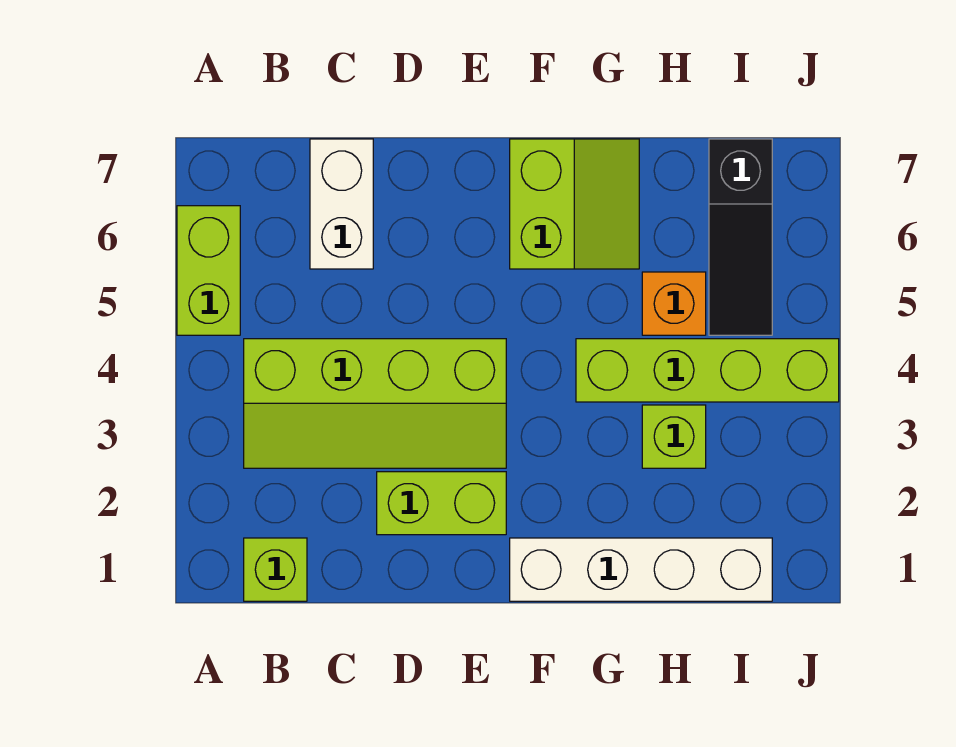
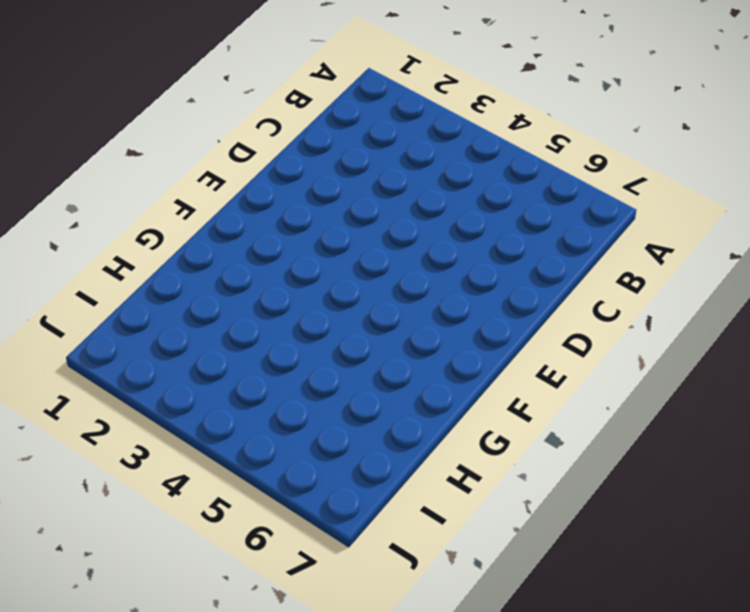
none -> lime 1x2 brick [177,206,240,335]
none -> lime 1x1 brick [244,538,307,601]

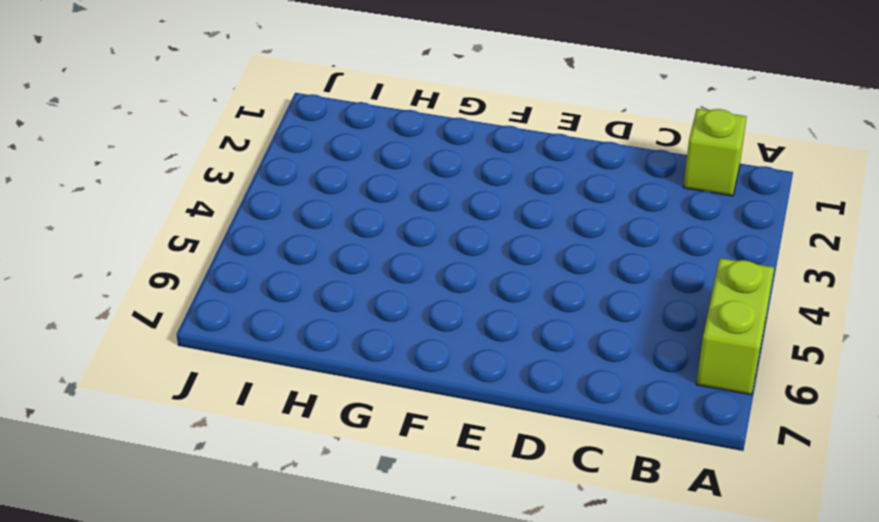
none -> lime 2x4 slope [244,339,506,468]
none -> white 1x2 brick [310,139,373,269]

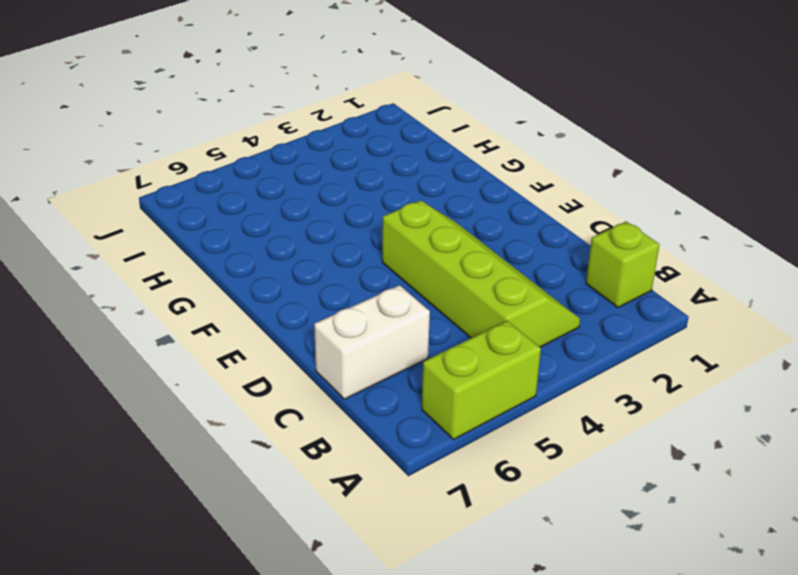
none -> lime 1x2 brick [377,472,506,535]
none -> white 1x4 brick [510,538,772,601]

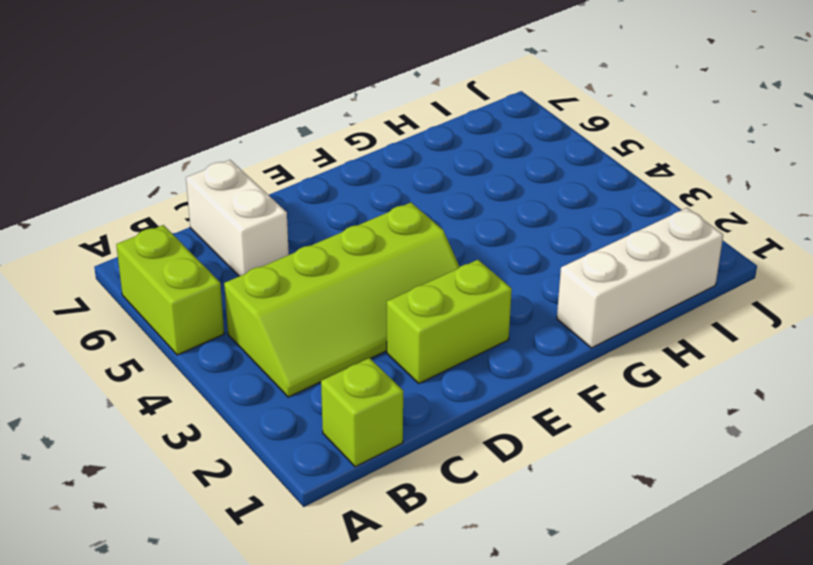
white 1x3 brick [557,208,723,348] -> white 1x4 brick [510,538,772,601]
none -> lime 2x2 slope [510,139,639,269]
none -> lime 1x4 brick [576,339,839,402]

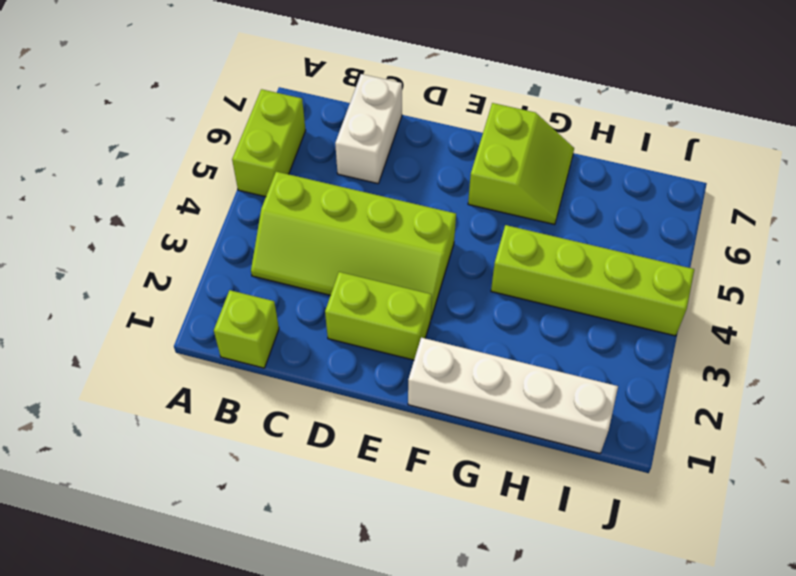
none -> lime 1x1 brick [642,405,706,468]
none -> orange 1x1 brick [642,272,706,335]

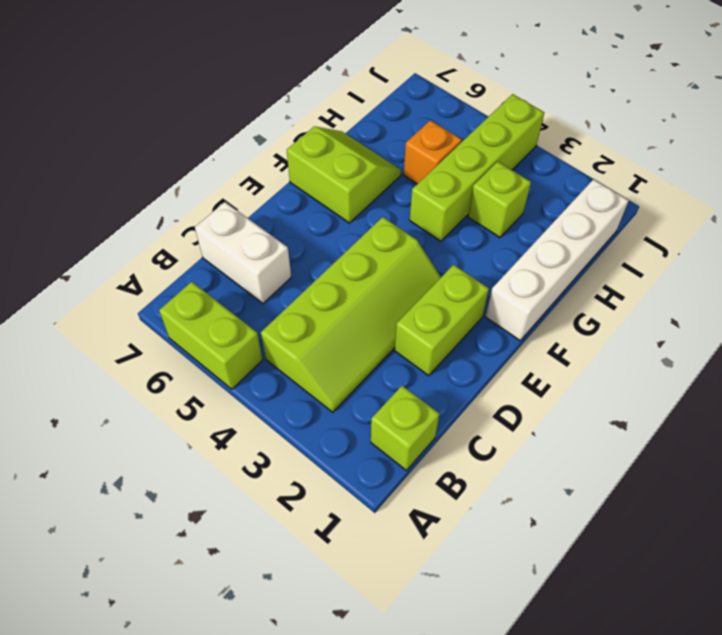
none -> black 1x3 slope [709,139,772,335]

